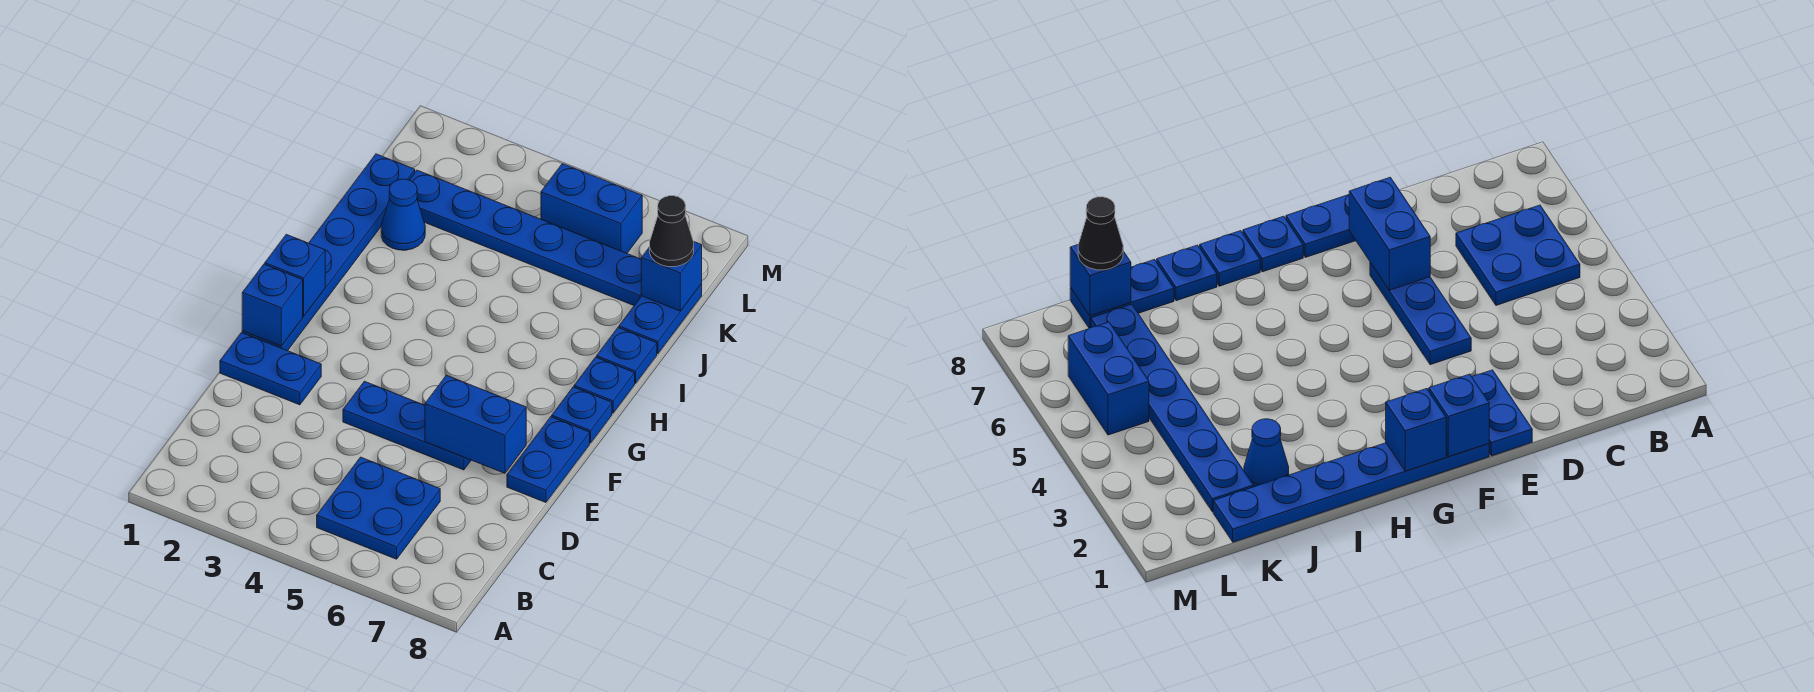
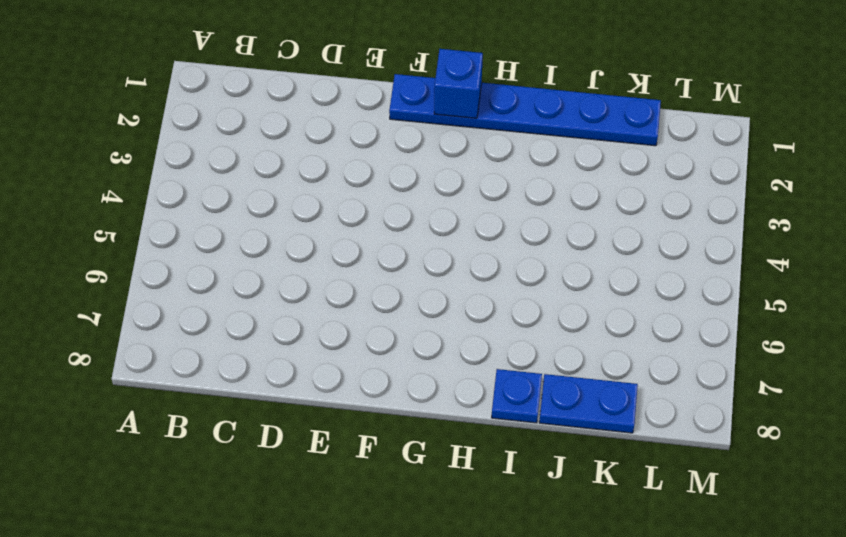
none -> blue 2x2 plate [317,457,440,559]
none -> blue 1x2 plate [220,333,321,405]
none -> blue 1x3 plate [343,381,471,470]

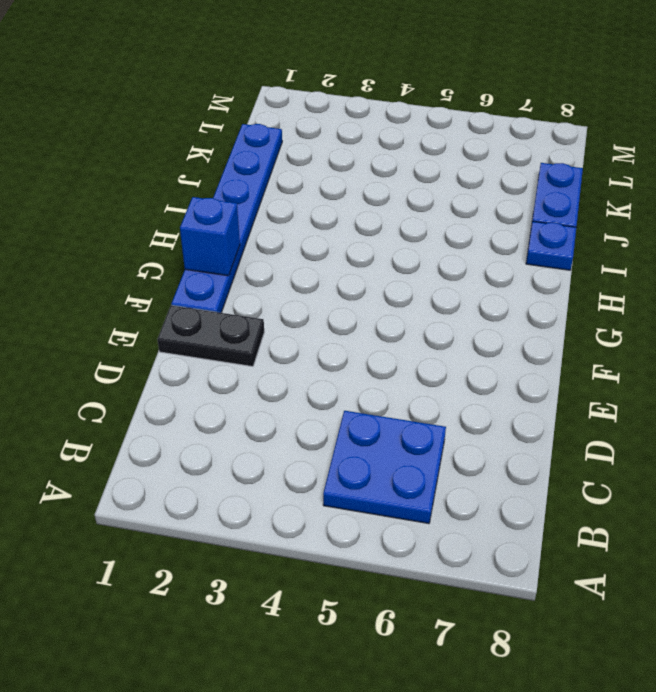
black 1x2 plate [157,305,264,367] -> blue 1x2 plate [220,333,321,405]
none -> blue 1x3 plate [343,381,471,470]
none -> blue 1x2 plate [507,417,590,502]
none -> blue 1x1 plate [552,387,612,443]

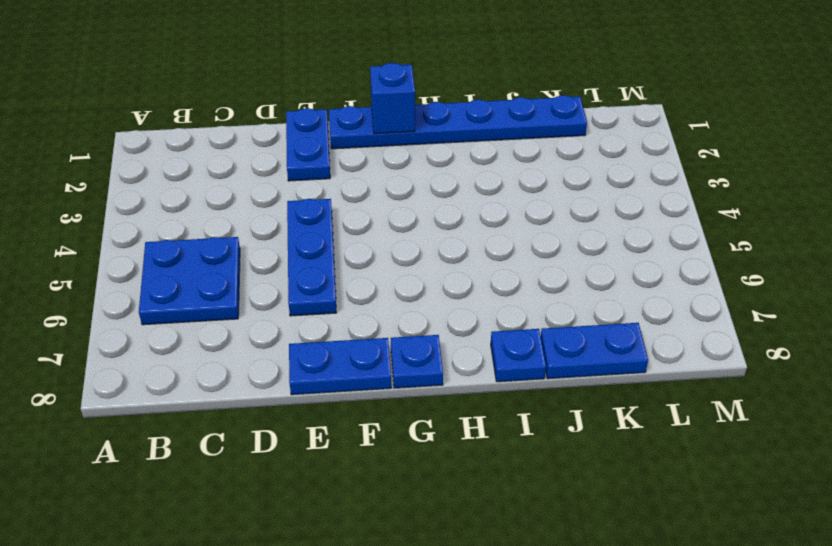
none -> blue 1x1 plate [574,357,635,413]
none -> blue 1x1 cone [381,179,425,250]
none -> blue 1x6 plate [410,170,641,305]

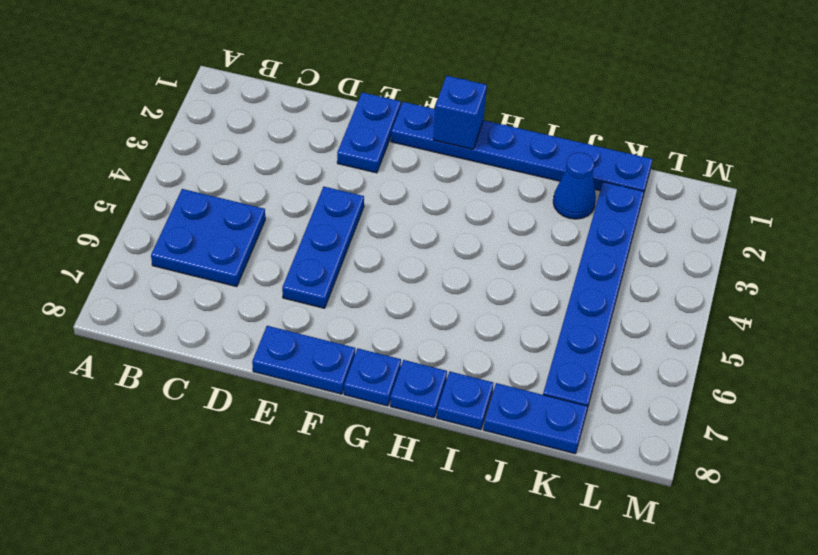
none -> blue 1x2 brick [541,164,642,253]
none -> blue 1x2 brick [425,375,526,473]
none -> blue 1x1 brick [242,264,303,346]

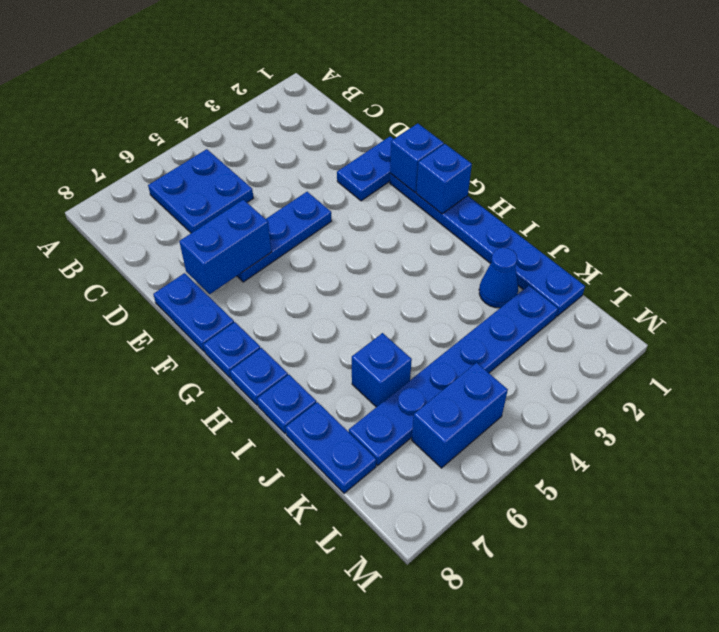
blue 1x1 brick [352,333,412,407] -> blue 1x1 brick moved to [641,242,702,311]
none -> black 1x1 cone [650,196,694,267]

